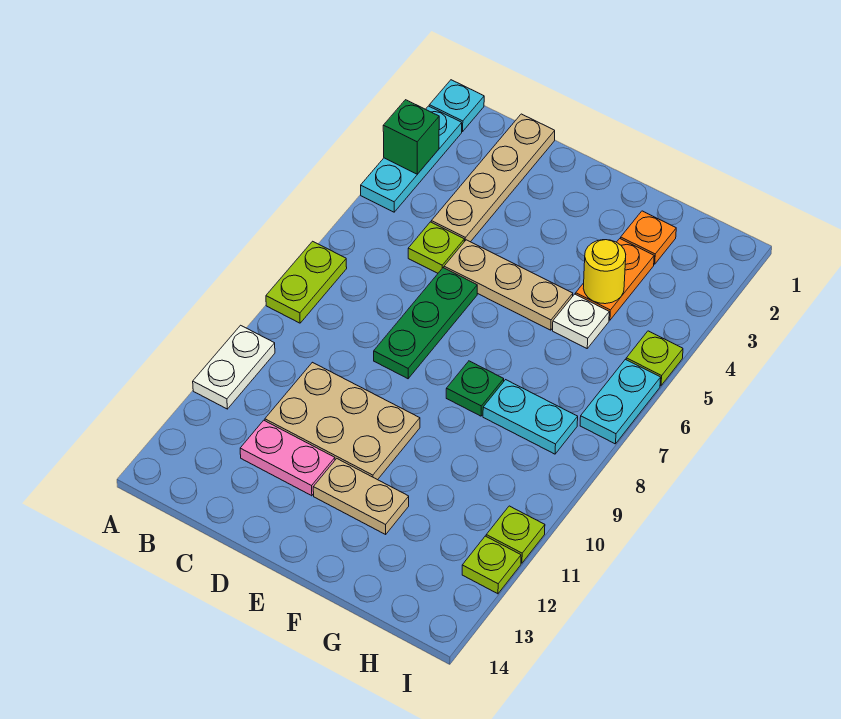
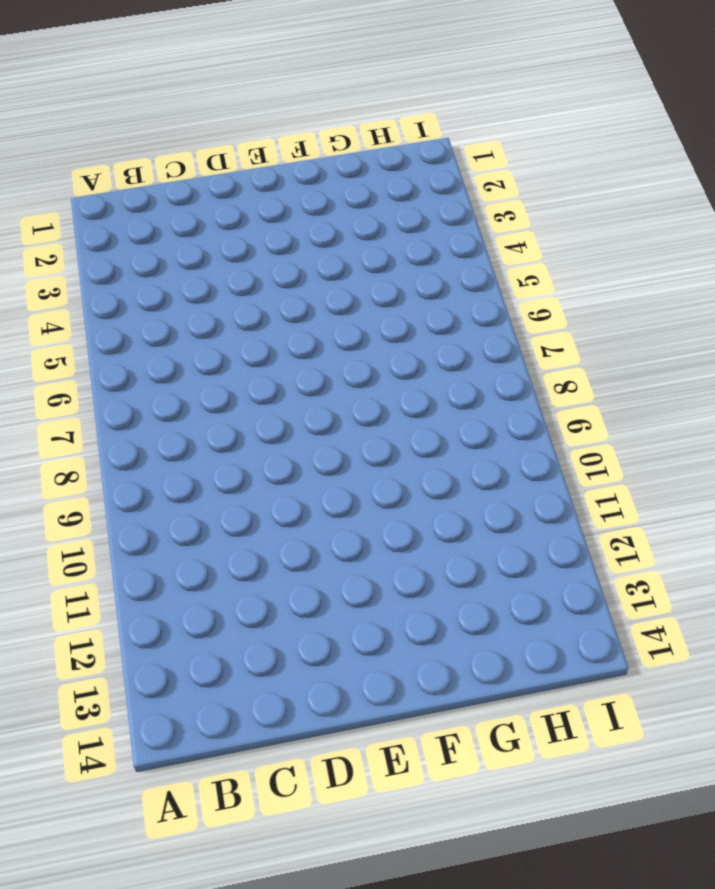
none -> cyan 1x1 plate [429,80,484,131]
none -> cyan 1x3 plate [361,106,462,212]
none -> lime 1x2 plate [266,241,347,323]

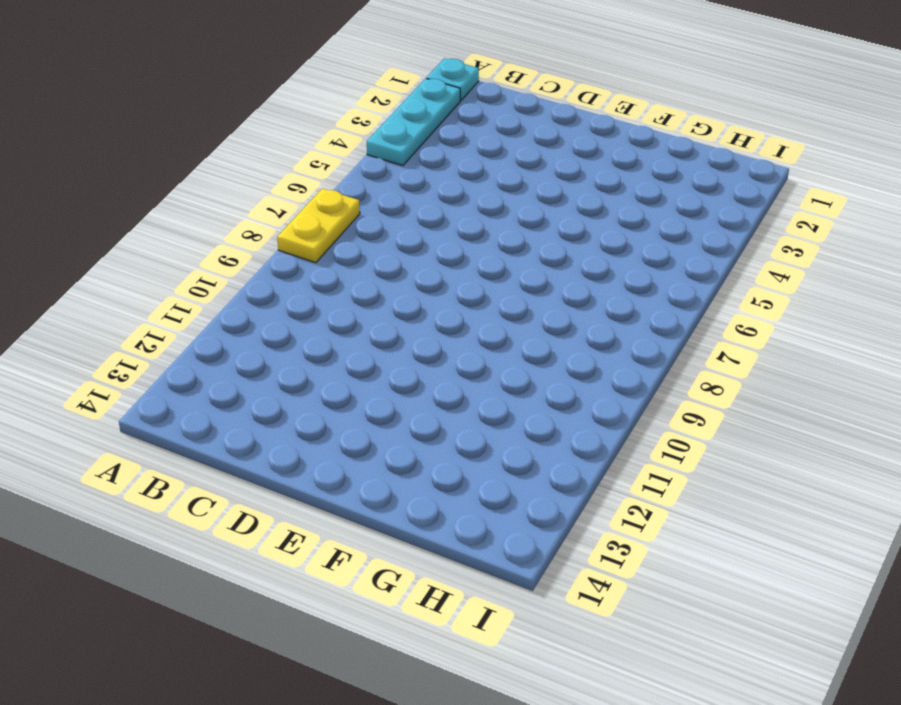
yellow 1x2 plate [277,189,360,263] -> lime 1x2 plate [266,241,347,323]
none -> white 1x2 plate [193,325,275,409]
none -> tan 1x4 plate [431,114,555,242]
none -> lime 1x1 plate [408,222,464,273]

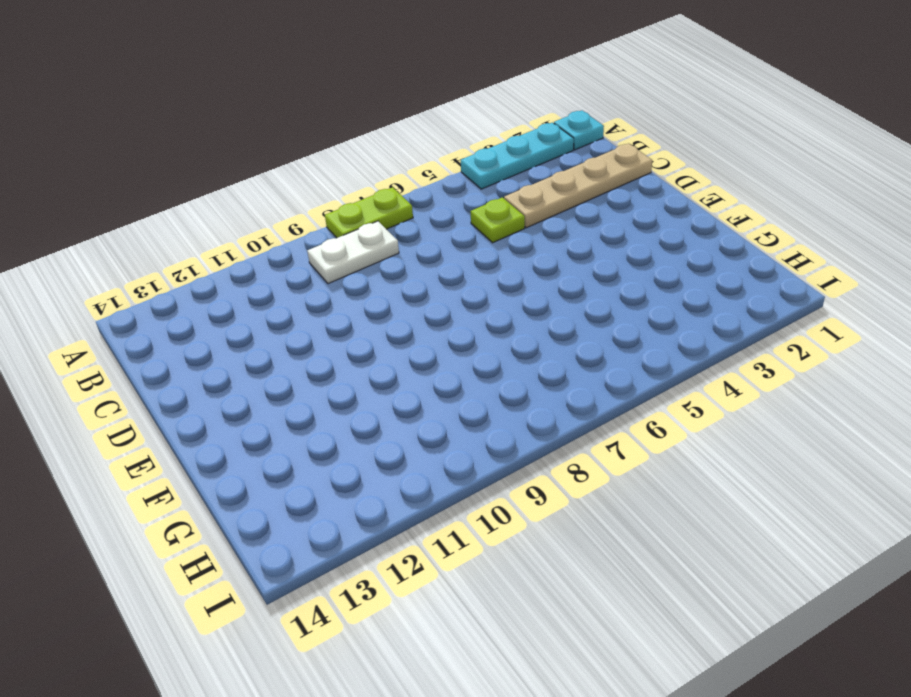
white 1x2 plate [307,221,399,284] -> white 1x2 plate moved to [193,325,275,409]
none -> tan 2x3 plate [265,362,420,480]
none -> pink 1x2 plate [240,420,335,496]
none -> tan 1x3 plate [444,240,573,330]

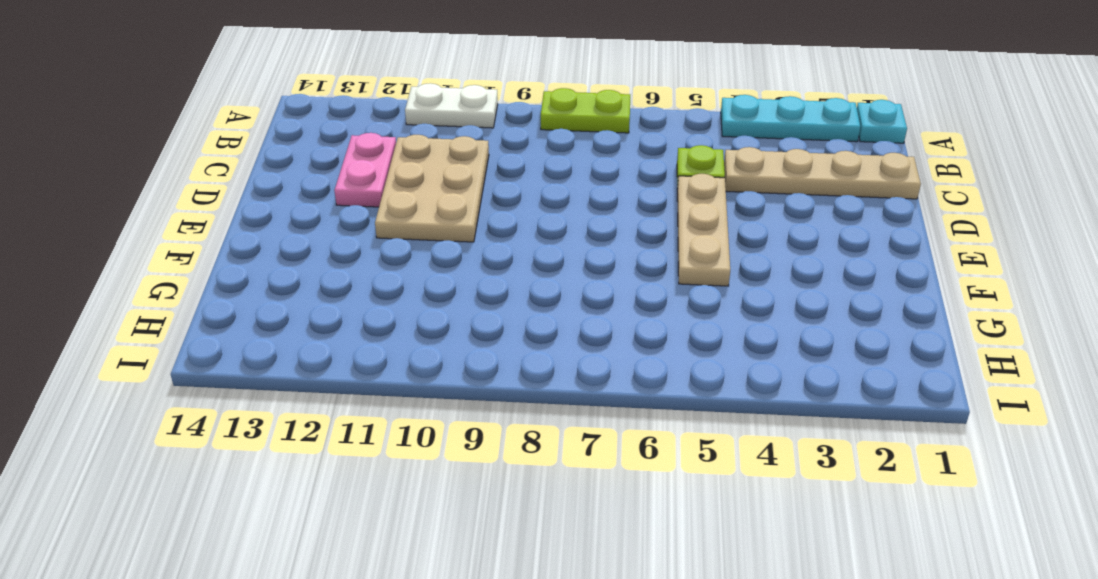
none -> green 1x3 plate [374,268,477,379]
none -> tan 1x2 plate [313,459,409,534]
none -> green 1x1 plate [446,361,504,416]

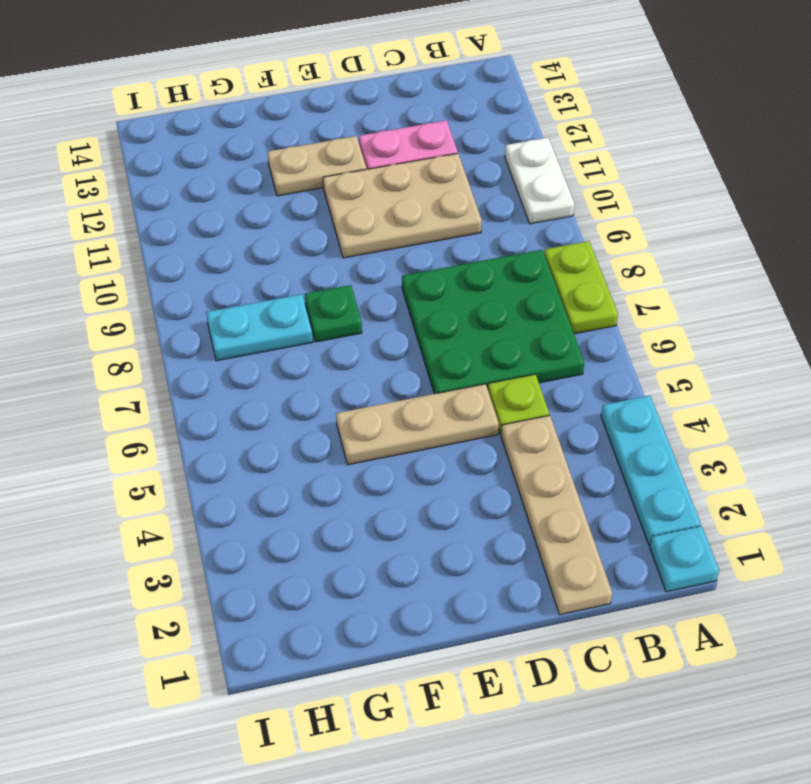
green 3x3 plate [402,250,584,394] -> green 1x3 plate [374,268,477,379]
none -> orange 1x1 plate [621,211,676,264]
none -> orange 1x2 plate [576,239,654,320]
none -> white 1x1 plate [553,294,609,348]

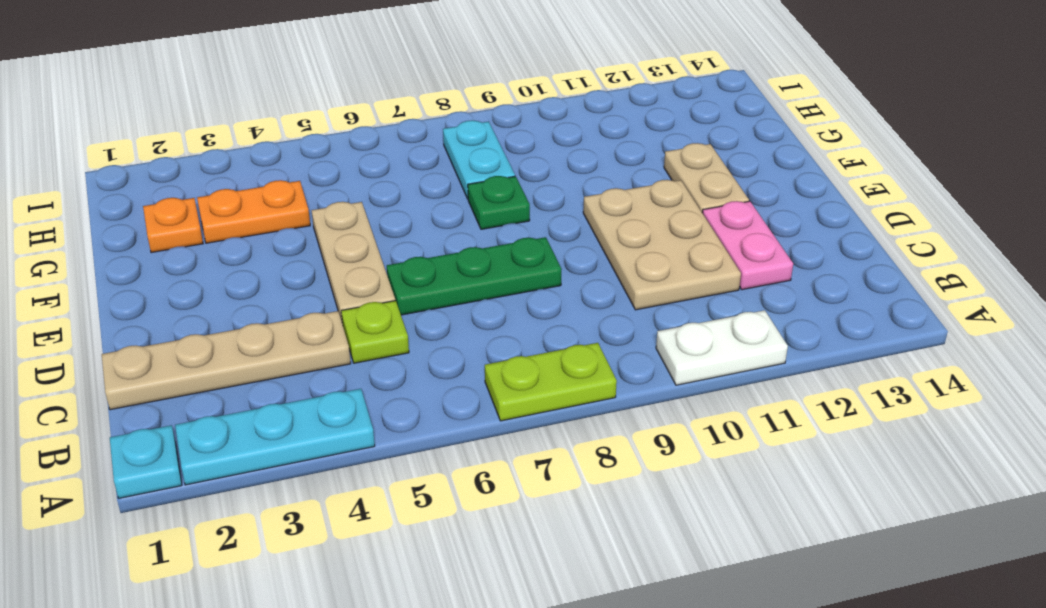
none -> white 1x1 plate [553,294,609,348]
none -> lime 1x1 plate [626,331,683,386]
none -> cyan 1x2 plate [580,359,661,444]

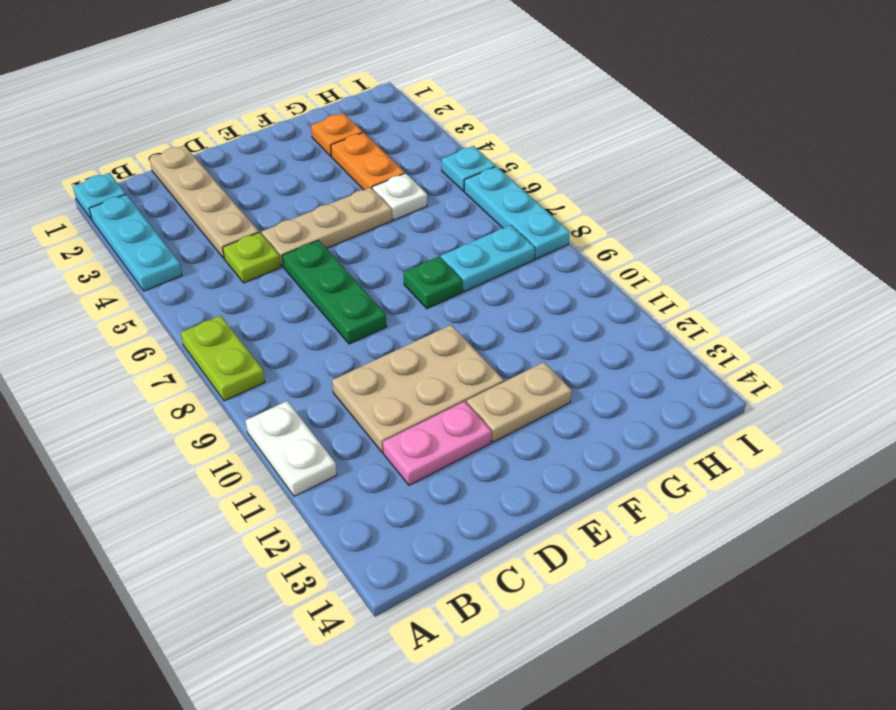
cyan 1x1 plate [442,146,495,191] -> lime 1x1 plate [626,331,683,386]
cyan 1x3 plate [464,166,570,259] -> cyan 1x2 plate [580,359,661,444]
none -> lime 1x1 plate [486,506,545,563]
none -> lime 1x1 plate [462,536,521,594]
none -> green 1x1 brick [383,100,439,174]

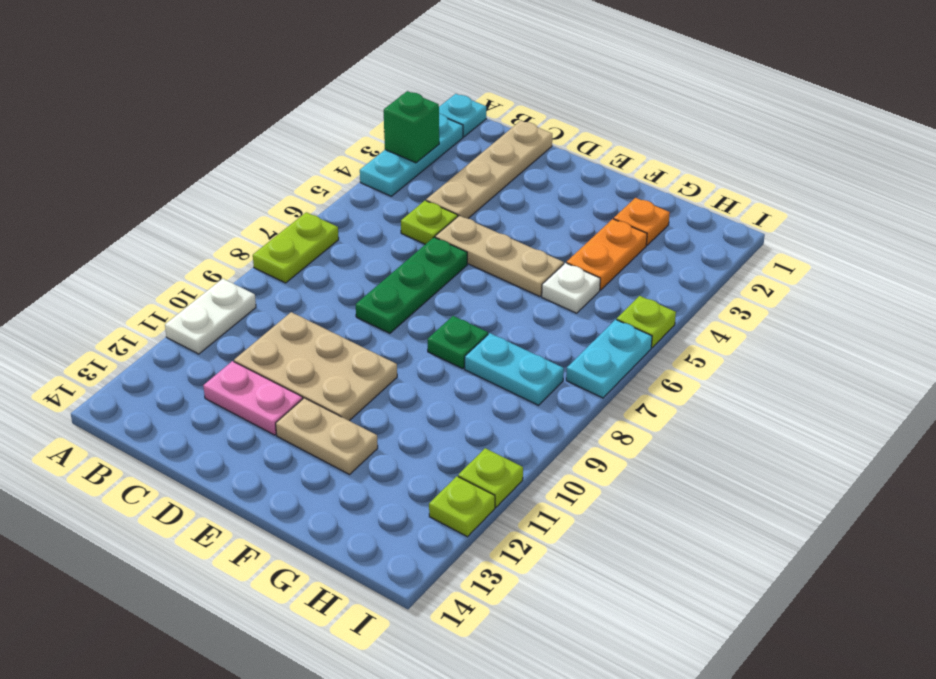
none -> yellow 1x1 round brick [583,240,626,304]

